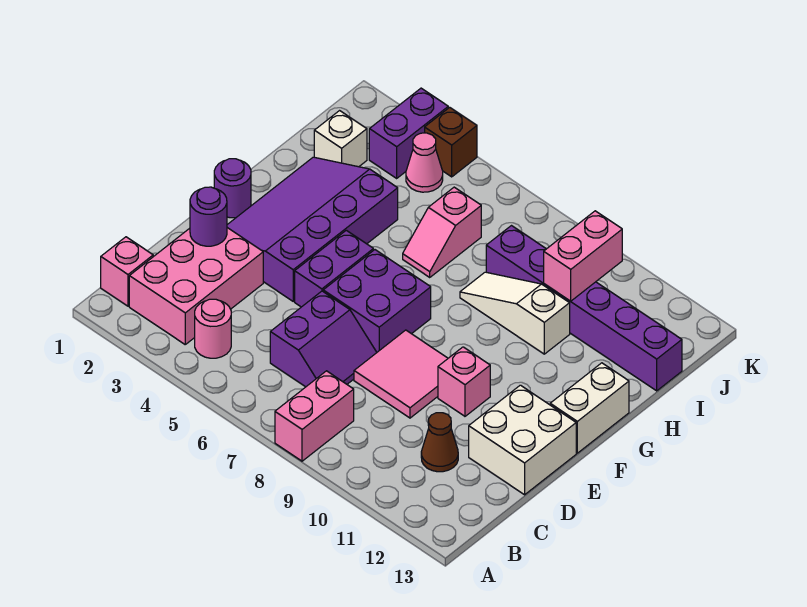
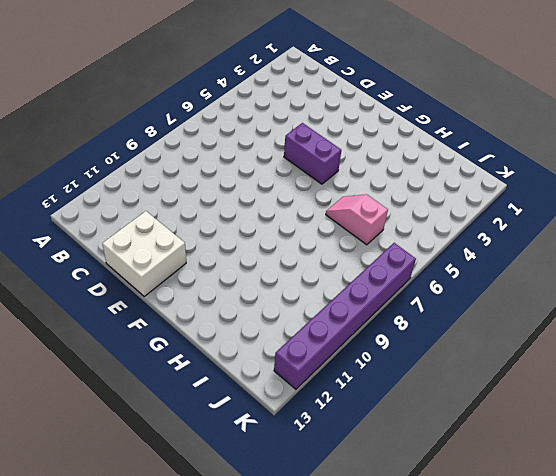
purple 1x6 brick [274,243,416,389] -> purple 1x6 brick moved to [486,226,682,391]
none -> pink 1x2 brick [275,371,354,461]
none -> pink 1x1 brick [101,237,153,306]
none -> pink 2x3 brick [129,228,263,344]

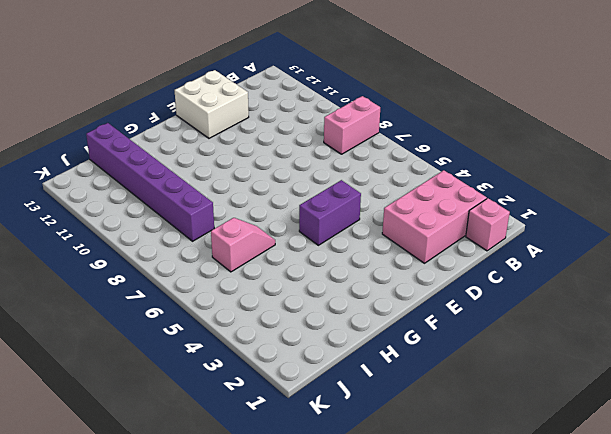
none -> pink 1x1 round brick [195,299,231,358]
none -> purple 2x2 slope [270,291,377,387]
none -> brown 1x1 cone [421,413,458,472]

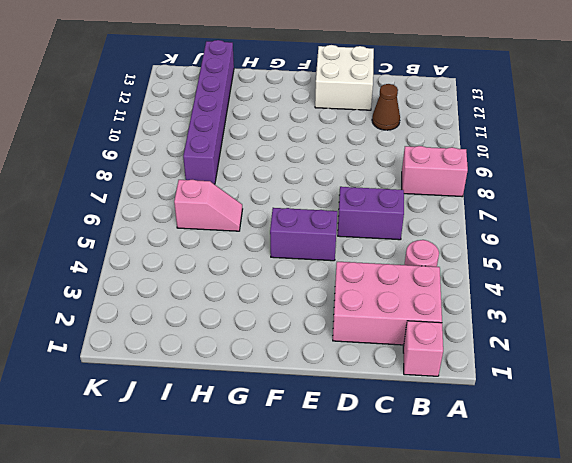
none -> pink 2x2 tile [354,330,448,418]
none -> purple 3x4 slope [227,157,398,301]
none -> purple 2x2 brick [323,250,431,352]

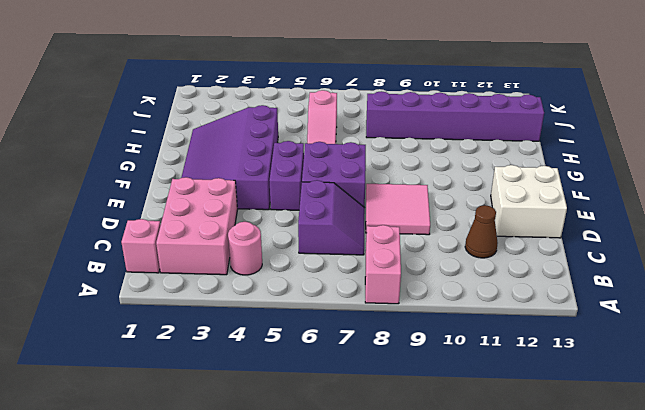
none -> pink 1x1 brick [438,347,490,416]
none -> purple 1x1 round brick [214,159,251,218]
none -> white 1x2 brick [550,363,629,453]

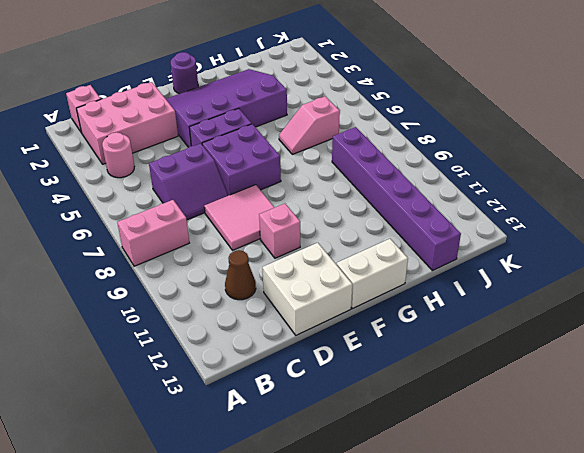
none -> white 1x3 slope [460,272,570,354]
none -> white 1x1 brick [314,111,367,167]
none -> purple 1x2 brick [369,88,448,178]

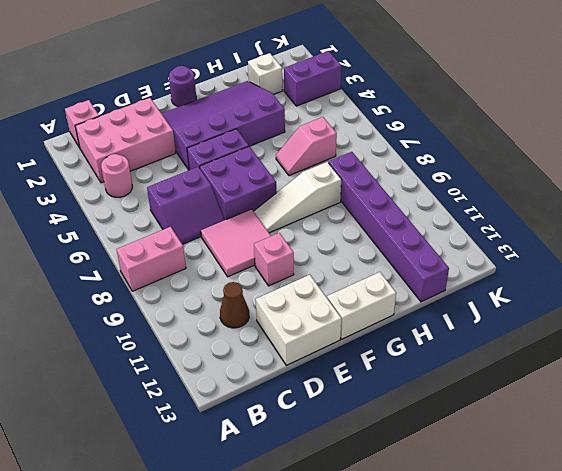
white 1x3 slope [254,162,341,233] -> white 1x3 slope turned to [460,272,570,354]
none -> pink 1x1 cone [406,133,443,192]
none -> brown 1x1 brick [425,107,477,177]
none -> purple 1x1 round brick [190,187,227,246]

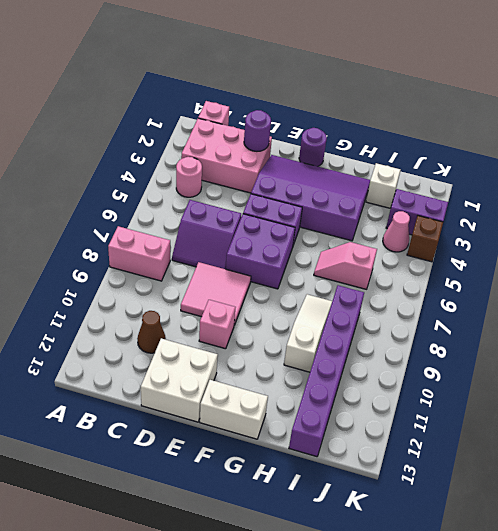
none -> pink 1x2 brick [544,211,622,301]

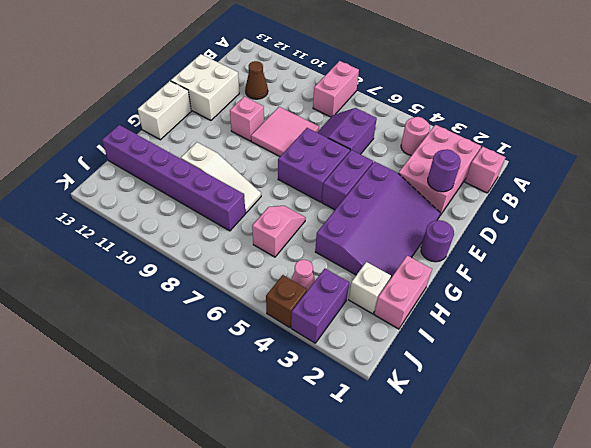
pink 1x2 brick [374,256,432,329] -> pink 1x2 brick moved to [544,211,622,301]

